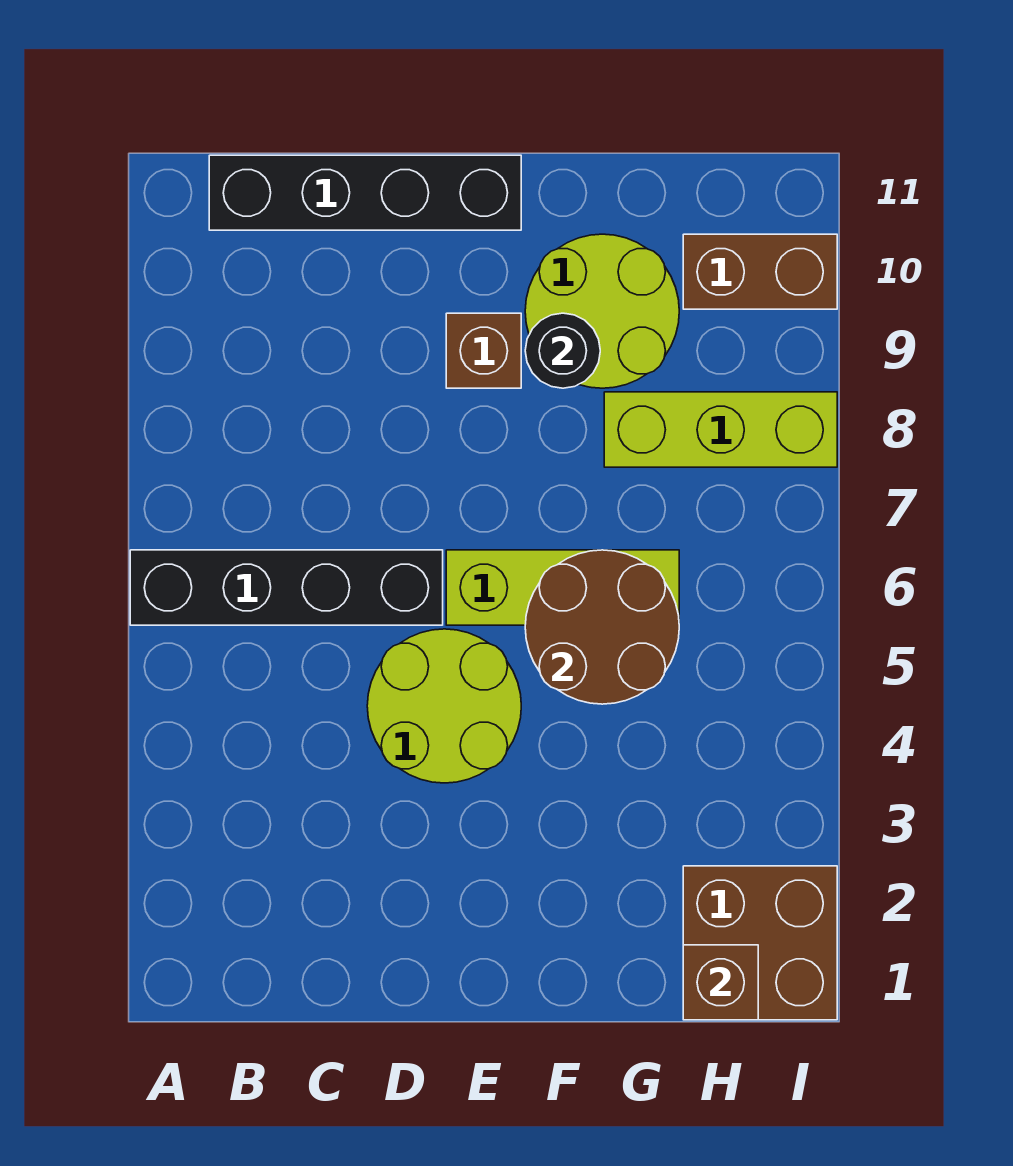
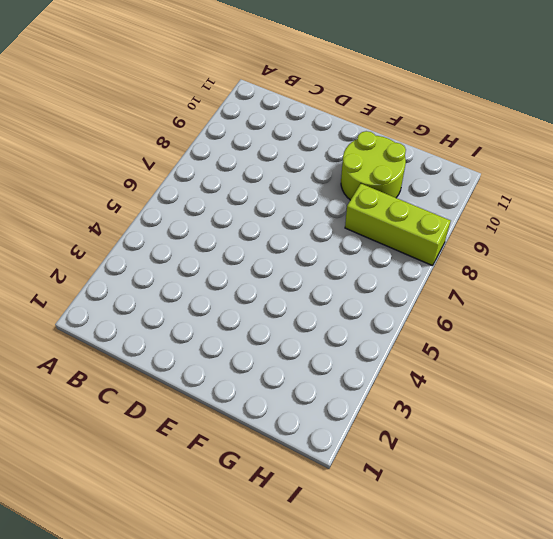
none -> black 1x4 brick [130,550,443,625]
none -> black 1x4 brick [209,155,521,230]
none -> lime 2x2 round brick [367,629,521,783]

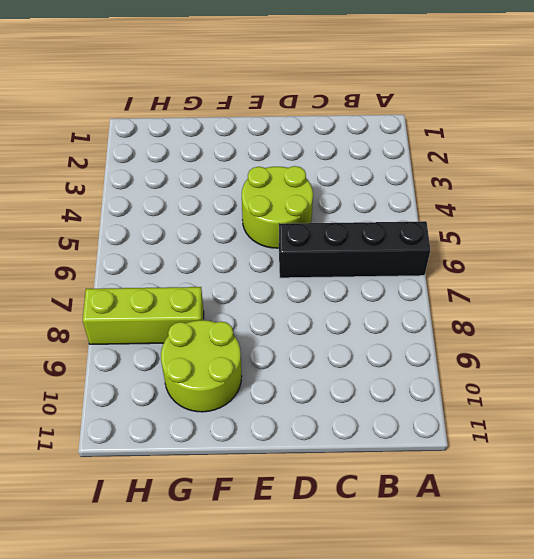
none -> black 1x4 brick [209,155,521,230]
none -> lime 1x3 brick [446,550,679,625]
none -> brown 1x1 brick [446,313,521,388]

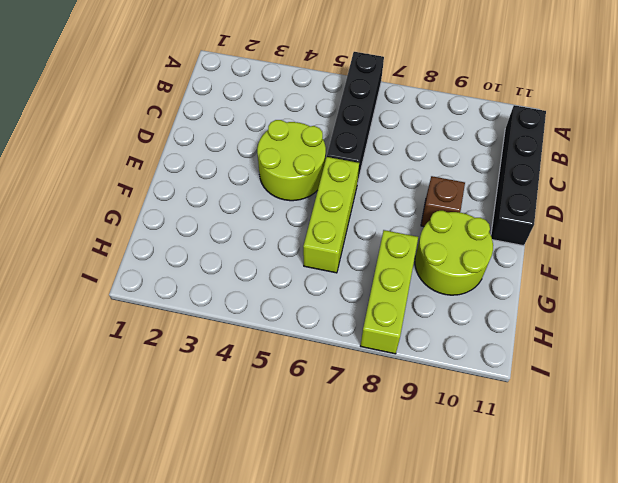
none -> brown 2x2 brick [683,866,837,1020]
none -> brown 1x2 brick [683,234,837,309]
none -> brown 2x2 round brick [525,550,679,704]

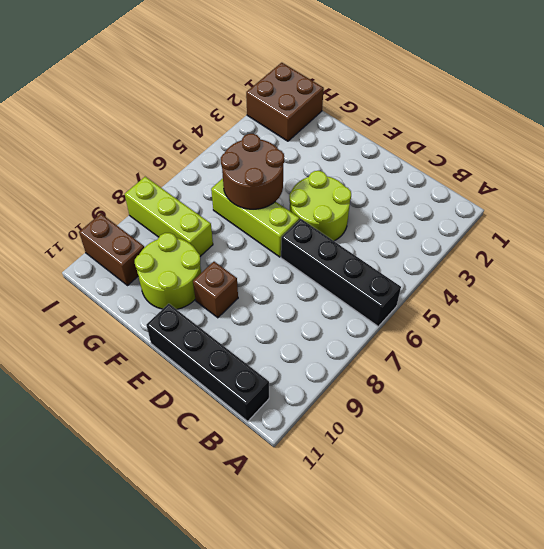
none -> black 1x1 round brick [525,313,600,388]
none -> brown 1x1 brick [683,945,758,1020]

